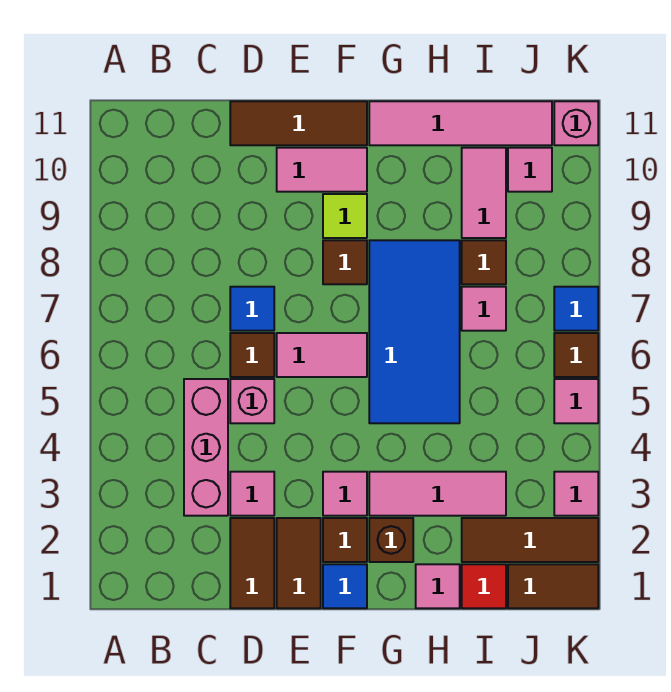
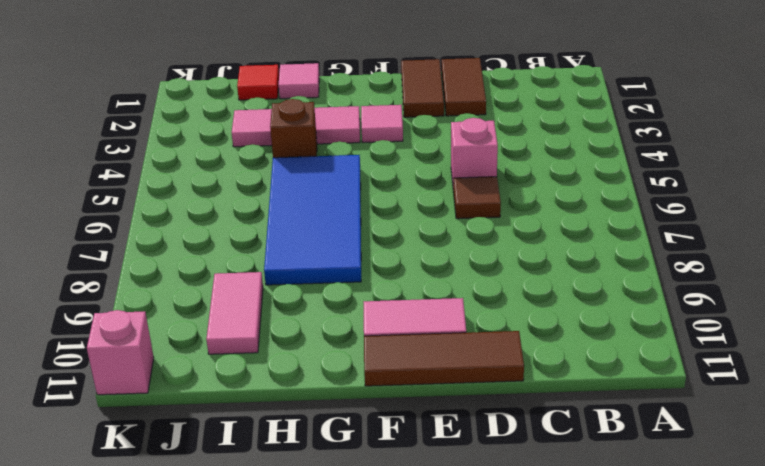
brown 1x1 brick [270,99,317,158] -> brown 1x1 brick moved to [369,518,413,562]
none -> pink 1x3 brick [184,379,228,516]
none -> pink 1x1 tile [230,472,274,516]
none -> blue 1x1 tile [230,287,274,331]
none -> pink 1x2 tile [277,333,367,377]

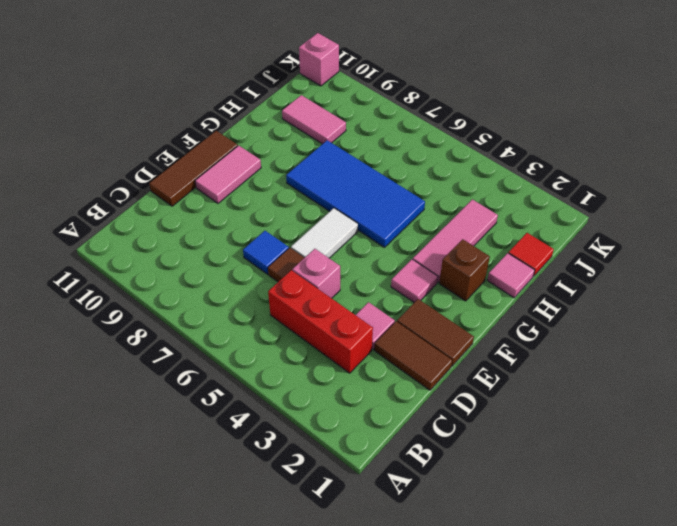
red 1x3 brick [268,270,373,373] -> pink 1x3 brick [184,379,228,516]
white 1x2 tile [291,208,358,258] -> pink 1x2 tile [277,333,367,377]
none -> blue 1x1 tile [323,564,367,608]
none -> brown 1x1 tile [323,518,367,562]
none -> brown 1x1 tile [323,240,367,284]
none -> lime 1x1 tile [323,194,367,238]

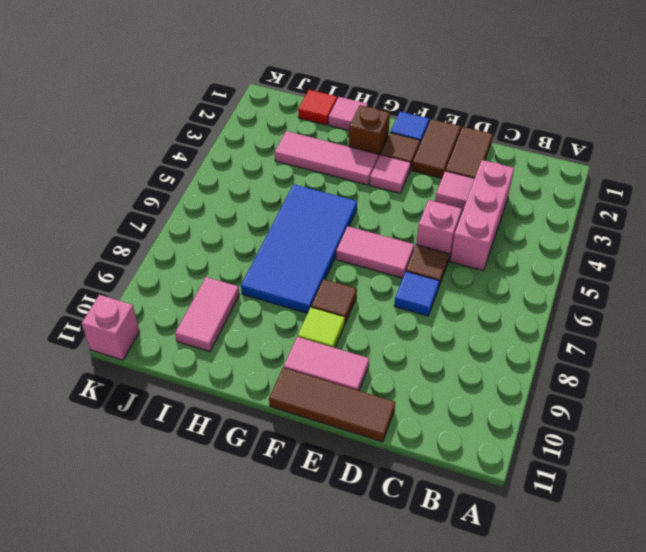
none -> pink 1x4 tile [369,101,552,145]
none -> brown 1x3 tile [462,518,598,562]
none -> pink 1x1 tile [462,287,506,331]
none -> brown 1x1 tile [462,240,506,284]

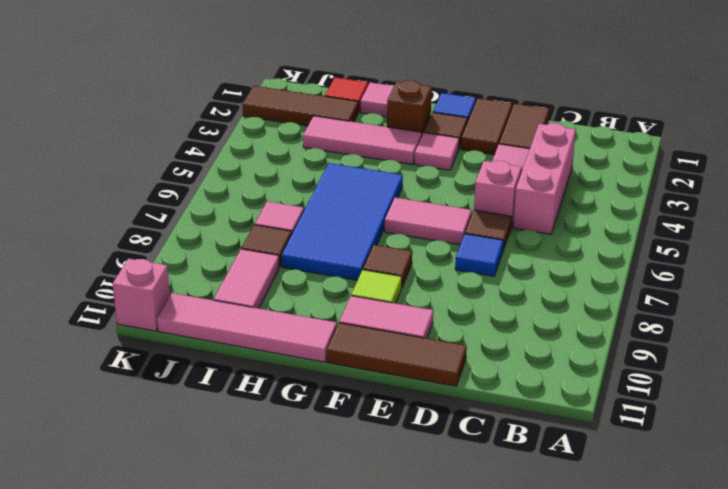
none -> brown 1x2 tile [508,564,598,608]
none -> pink 1x1 tile [508,148,552,192]
none -> pink 1x1 tile [554,472,598,516]
none -> pink 1x1 tile [554,379,598,423]

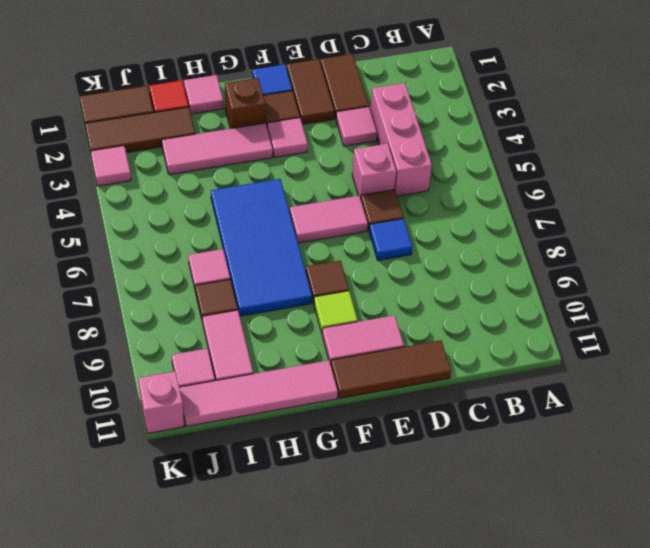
none -> pink 1x1 tile [554,379,598,423]
none -> brown 1x1 tile [554,333,598,377]
none -> blue 1x1 tile [554,287,598,331]

